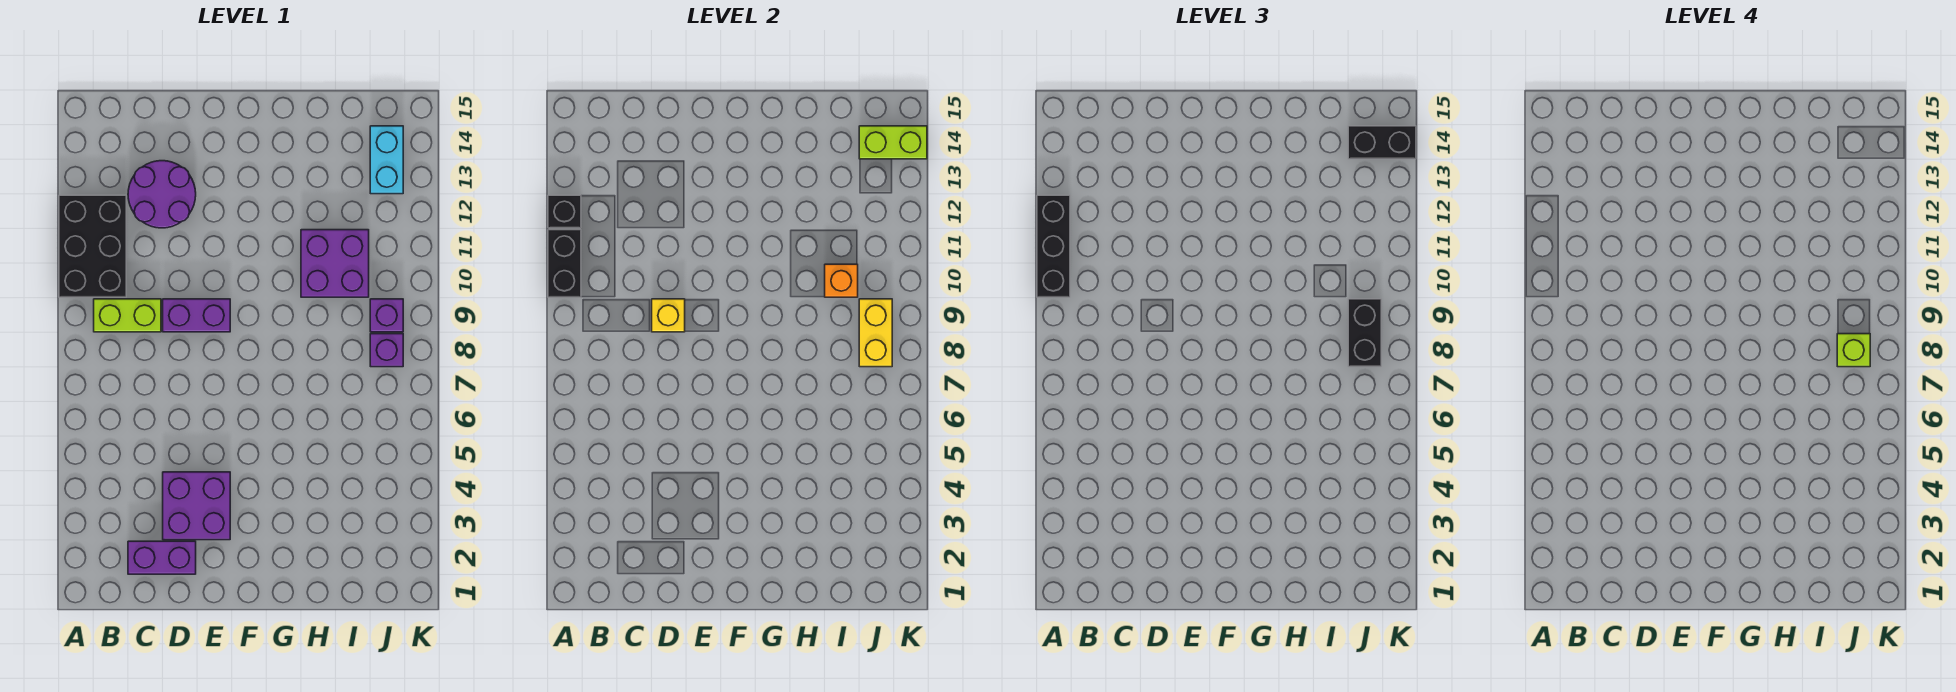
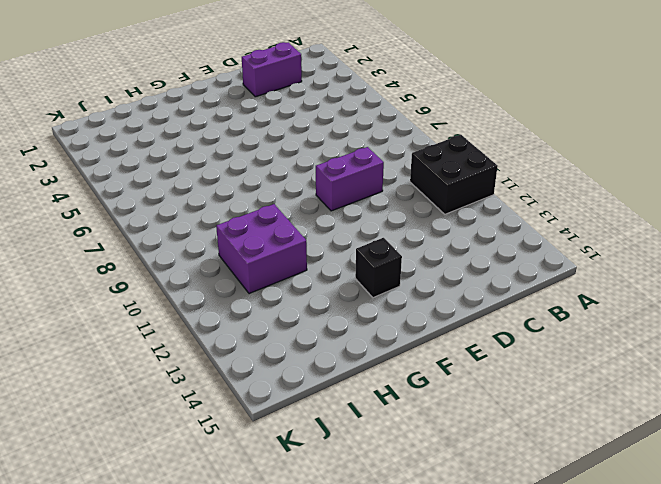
black 2x2 brick [410,135,498,214] -> black 2x3 brick [59,195,126,297]
black 1x1 brick [355,238,402,298] -> black 1x1 brick moved to [548,195,581,228]
none -> lime 1x2 brick [94,299,161,332]
none -> purple 2x2 round brick [128,161,196,228]
none -> purple 2x2 brick [163,472,230,540]

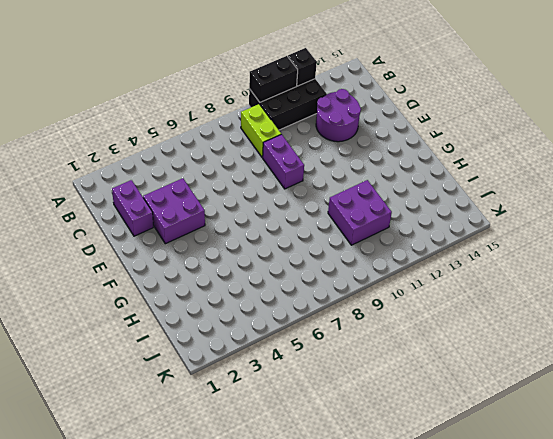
none -> purple 1x1 brick [370,334,403,367]
none -> purple 1x1 brick [370,299,403,332]
none -> cyan 1x2 brick [370,126,403,194]

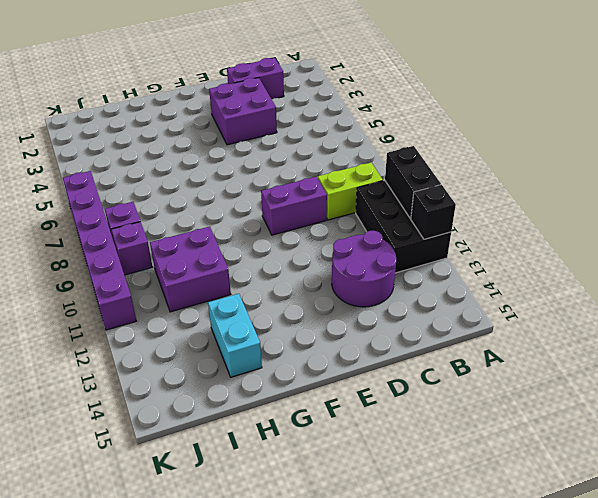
cyan 1x2 brick [208,294,262,377] -> cyan 1x2 brick moved to [370,126,403,194]
purple 1x6 brick [63,171,136,330] -> none
none -> yellow 1x1 brick [652,299,685,332]
none -> orange 1x1 brick [825,264,858,297]
none -> yellow 1x2 brick [859,299,892,367]

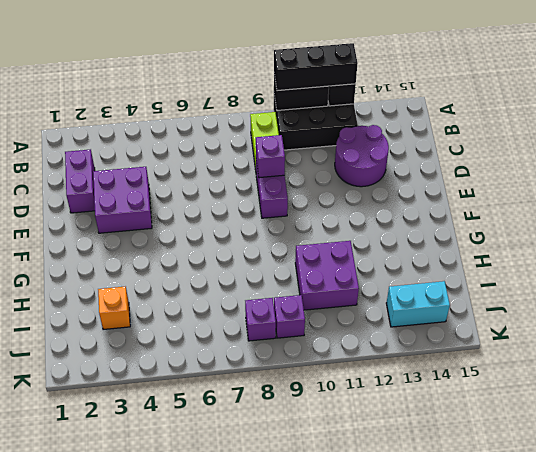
purple 1x1 brick [256,135,285,178] -> yellow 1x1 brick [652,299,685,332]
orange 1x1 brick [98,287,130,330] -> orange 1x1 brick moved to [825,264,858,297]
none -> yellow 1x2 brick [859,299,892,367]
none -> lime 1x2 brick [859,126,927,159]
none -> black 1x2 brick [1348,299,1381,367]

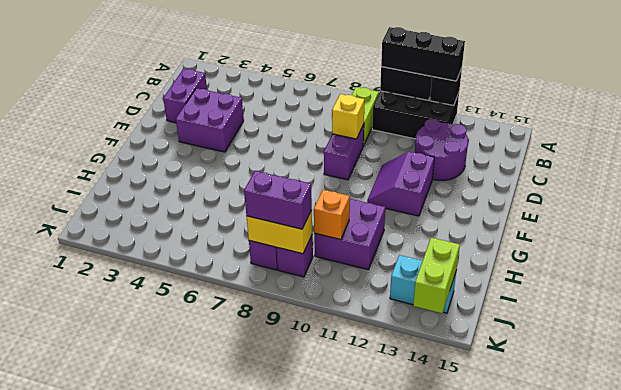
purple 2x2 slope [367,152,434,216] -> none
purple 1x2 brick [244,171,312,229] -> black 1x2 brick [1348,299,1381,367]
none -> black 1x2 brick [1348,126,1416,159]
none -> lime 1x1 brick [1837,334,1870,367]

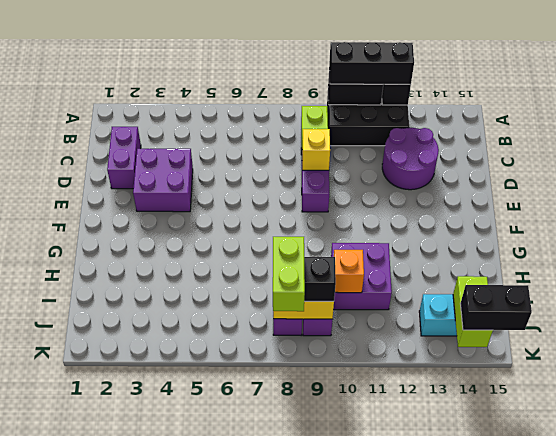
lime 1x2 brick [273,237,305,311] -> lime 1x1 brick [1837,334,1870,367]
black 1x2 brick [460,285,532,330] -> black 1x2 brick turned to [1348,126,1416,159]

